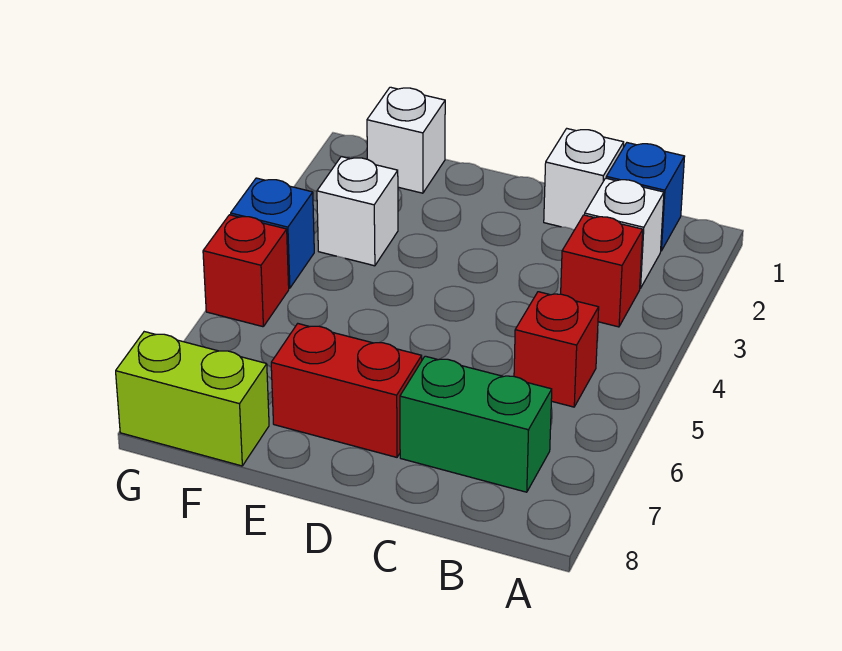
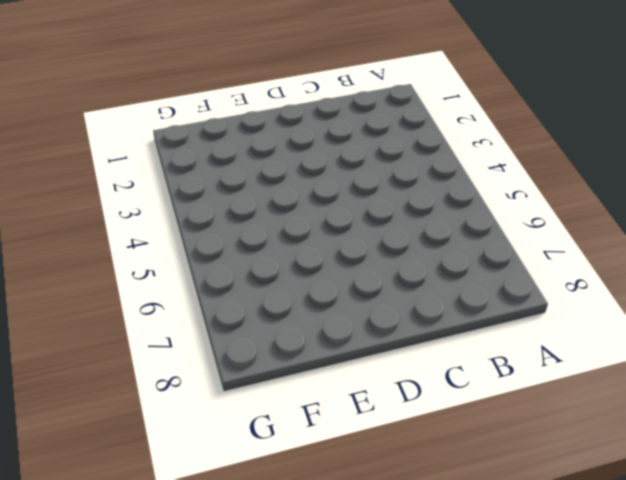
none -> blue 1x1 brick [606,143,685,251]
none -> white 1x1 brick [585,178,664,288]
none -> red 1x1 brick [561,215,643,327]

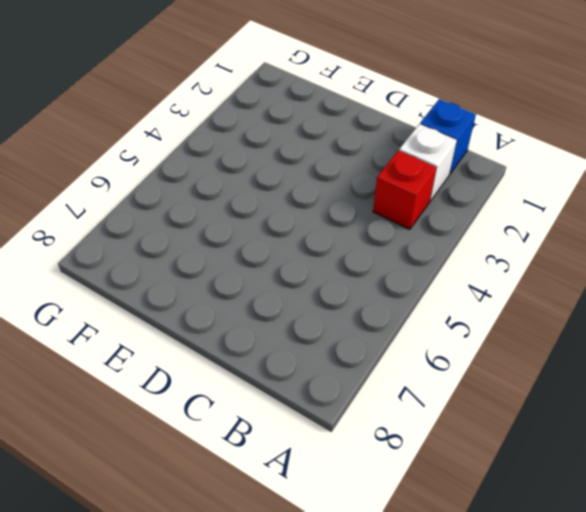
none -> red 1x1 brick [514,292,599,407]
none -> green 1x2 brick [400,356,552,492]
none -> white 1x1 brick [544,129,624,230]

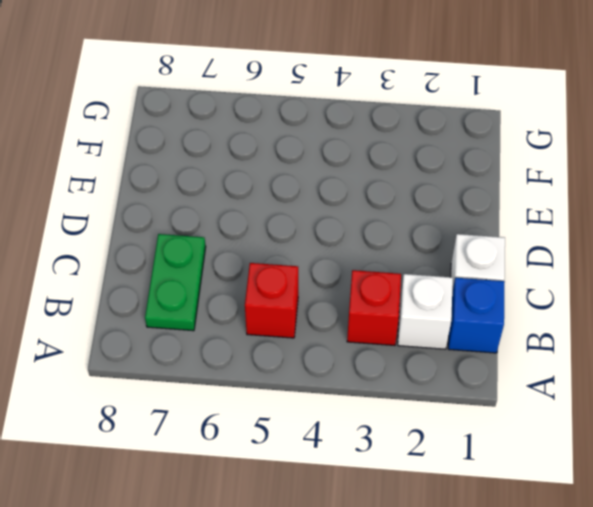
green 1x2 plate [145,234,206,331] -> green 1x2 brick [400,356,552,492]
none -> red 1x2 brick [271,324,422,457]
none -> white 1x1 brick [367,87,445,193]
none -> white 1x1 brick [317,157,398,266]

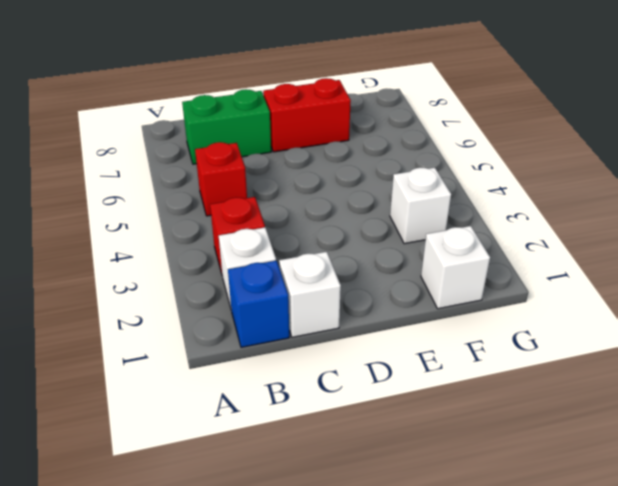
none -> lime 1x2 brick [116,332,269,466]
none -> blue 1x1 brick [231,178,314,288]
none -> red 1x1 brick [203,215,289,327]

